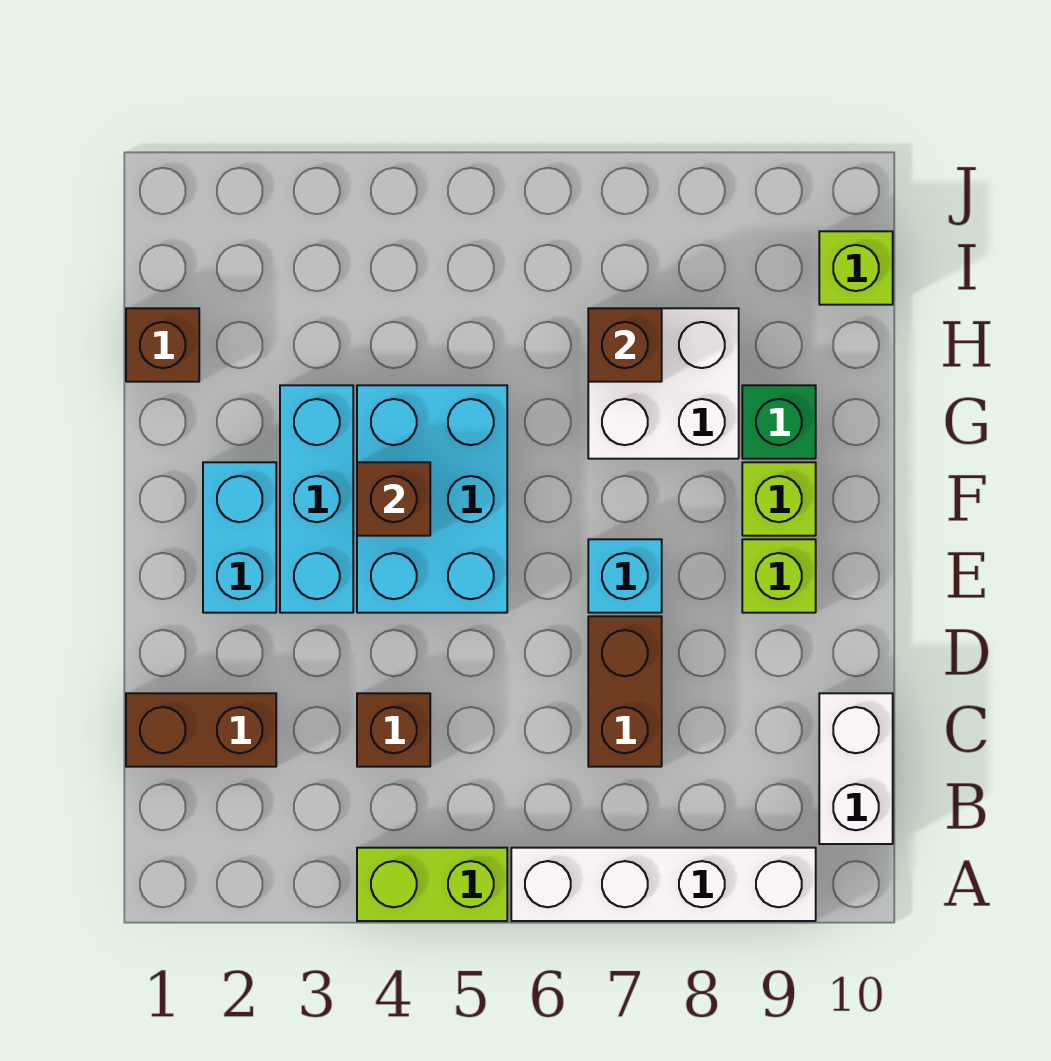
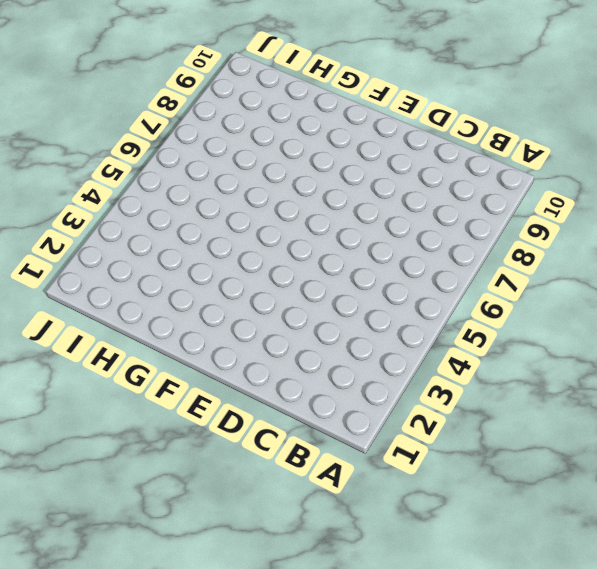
none -> lime 1x2 brick [357,848,507,921]
none -> white 1x4 brick [511,848,816,921]
none -> white 1x2 brick [819,693,893,844]

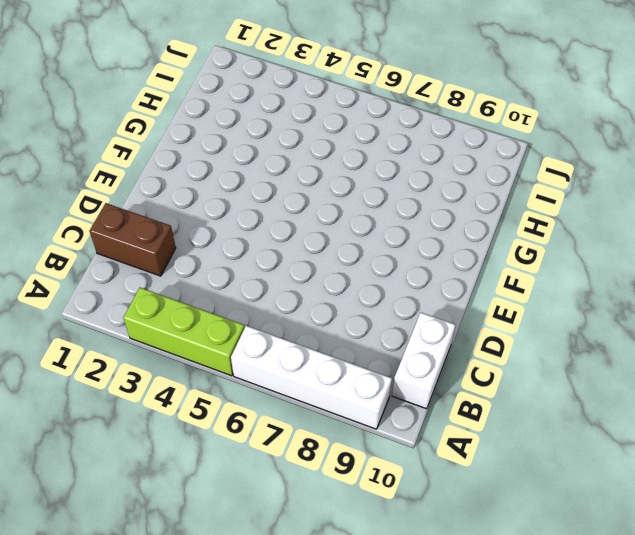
lime 1x3 brick [123,288,245,376] -> lime 1x2 brick [357,848,507,921]
none -> brown 1x1 brick [357,693,430,767]
none -> brown 1x2 brick [588,616,662,767]
none -> cyan 1x2 brick [203,462,276,613]

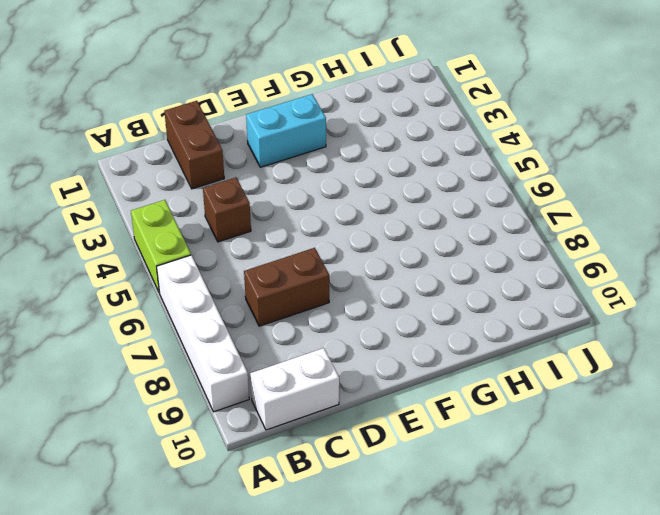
none -> cyan 1x3 brick [280,385,353,613]
none -> cyan 2x3 brick [357,385,507,613]
none -> cyan 1x1 brick [588,539,662,613]

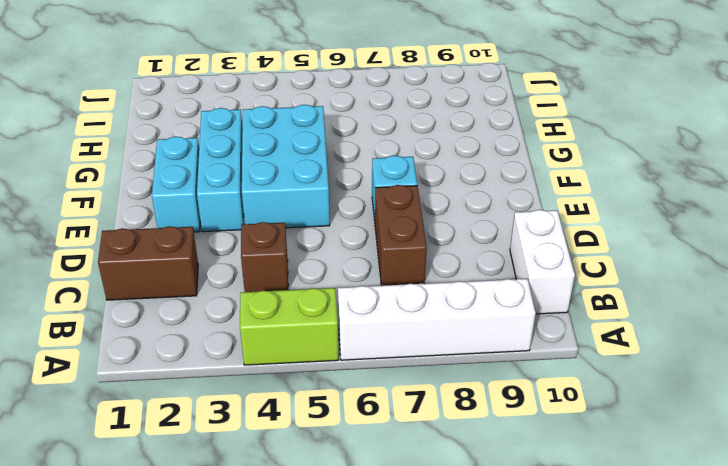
none -> lime 1x1 brick [742,539,816,613]
none -> lime 1x1 brick [742,462,816,536]
none -> white 2x2 brick [588,308,739,459]

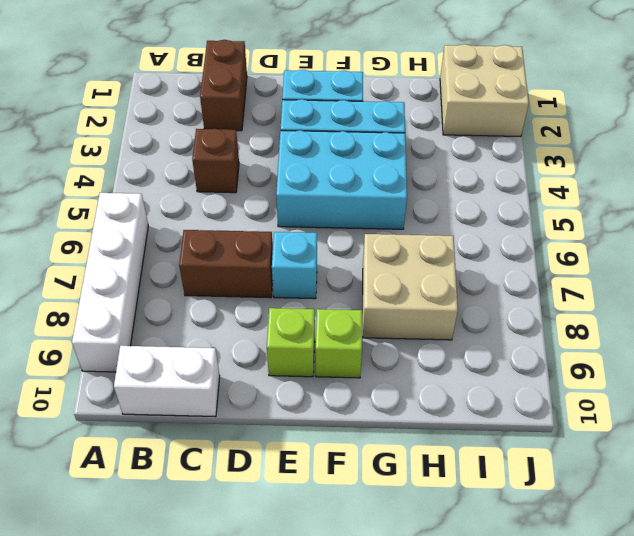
tan 2x2 brick [363,234,458,340] -> white 2x2 brick [588,308,739,459]
tan 2x2 brick [440,44,529,137] -> none
none -> lime 1x2 brick [357,848,507,921]
none -> green 1x1 brick [742,385,816,459]
none -> brown 1x1 brick [126,308,199,382]

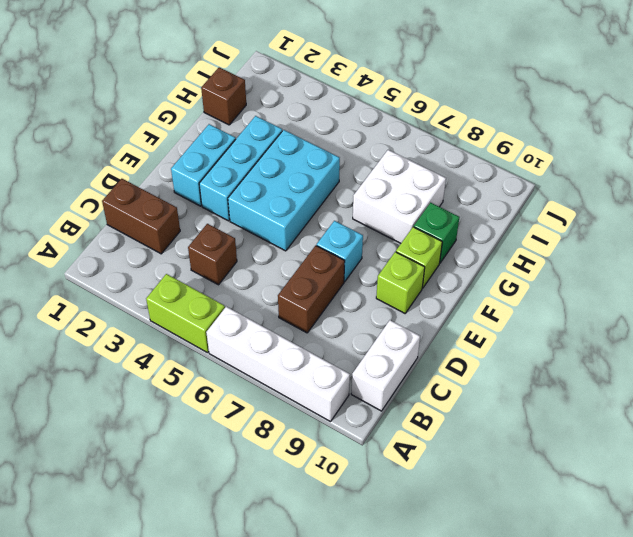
none -> lime 1x1 brick [819,231,893,305]
none -> brown 1x1 brick [357,462,430,536]
none -> brown 1x1 brick [588,308,662,382]

